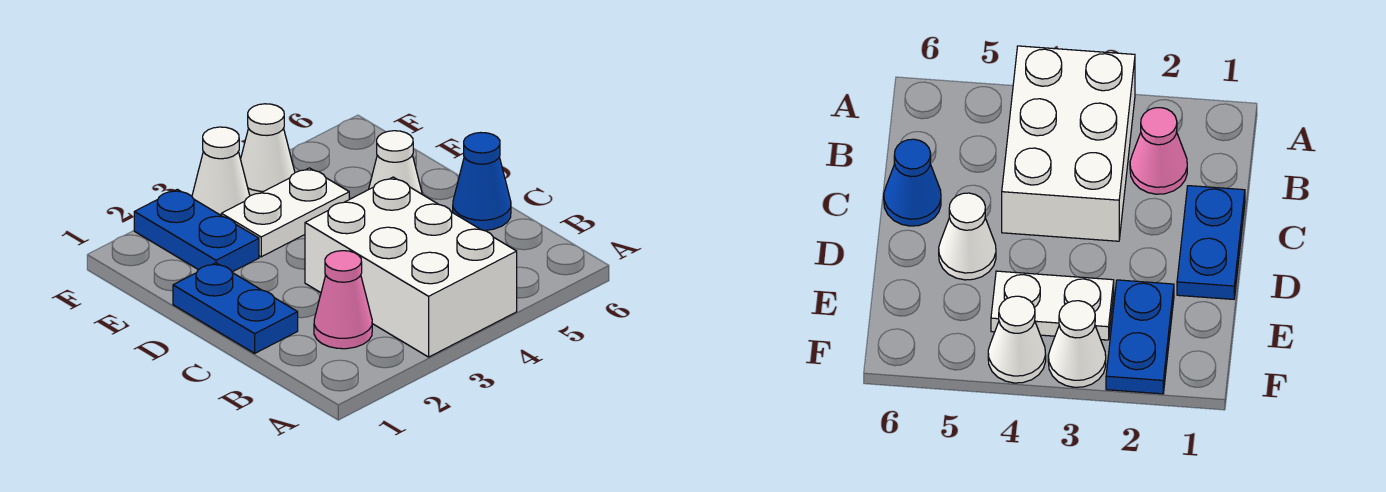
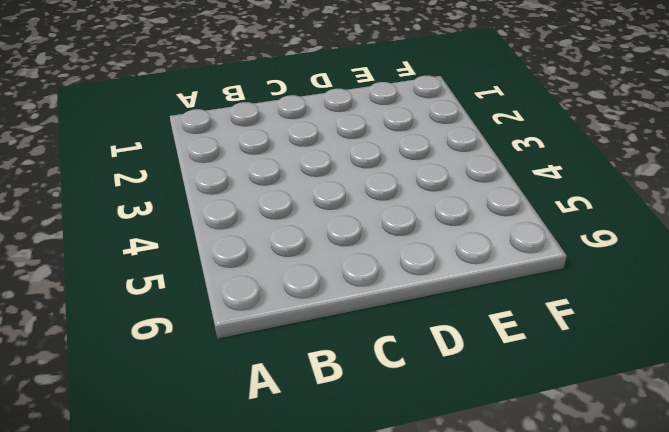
none -> white 2x3 brick [305,177,517,357]
none -> pink 1x1 cone [314,251,372,349]

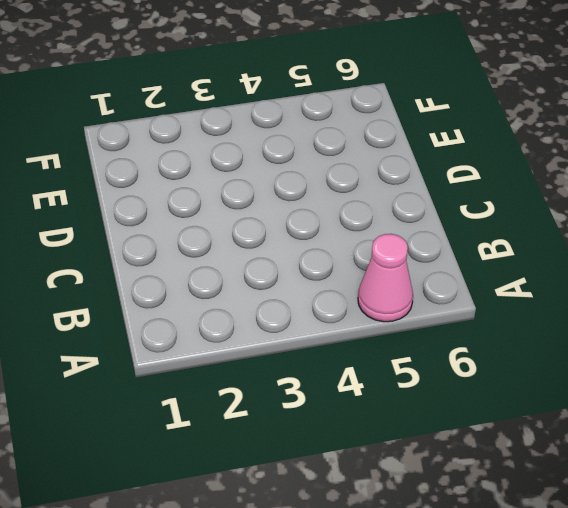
pink 1x1 cone [358,234,413,322] -> pink 1x1 cone moved to [314,251,372,349]
none -> white 2x3 brick [305,177,517,357]
none -> blue 1x2 plate [173,263,298,353]

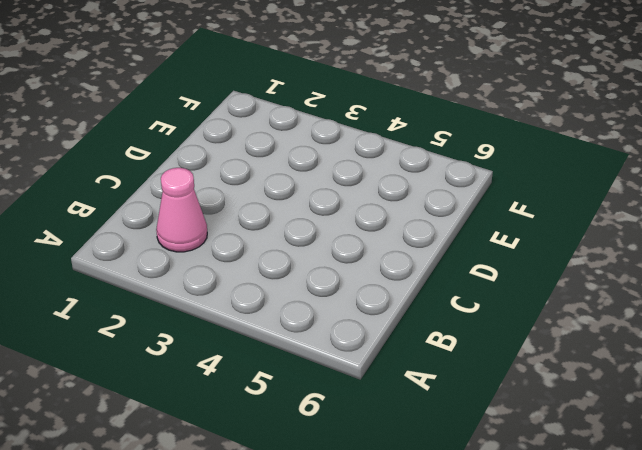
none -> white 2x3 brick [305,177,517,357]
none -> blue 1x2 plate [173,263,298,353]

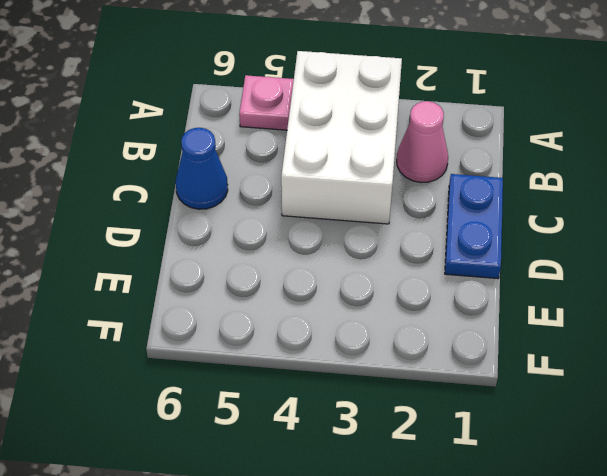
pink 1x1 plate [239,75,294,130] -> none
none -> white 1x1 cone [369,131,422,194]
none -> blue 1x2 plate [134,189,259,272]

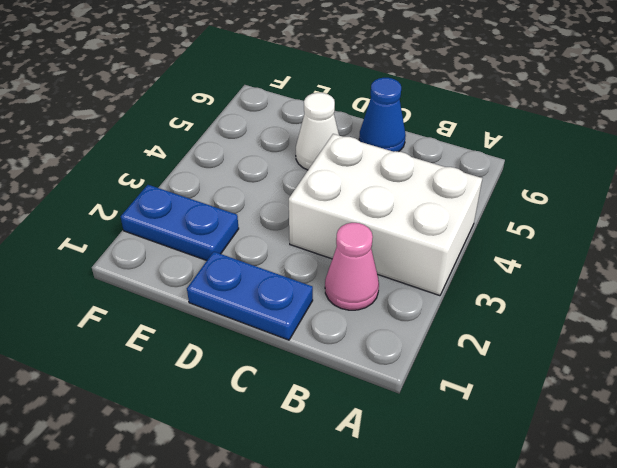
none -> white 1x2 plate [221,168,349,257]
none -> white 1x1 cone [192,127,250,215]

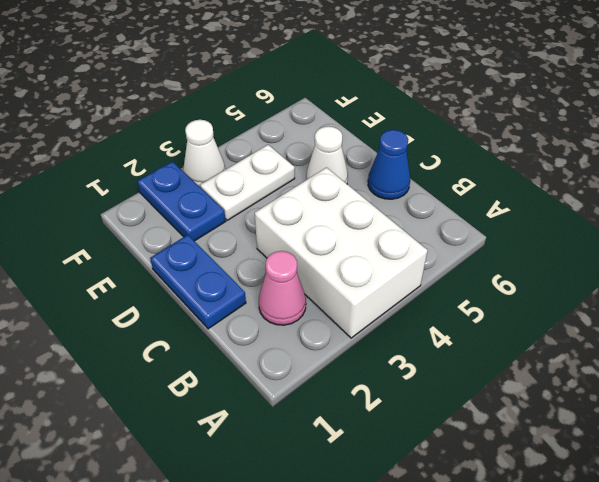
none -> white 1x1 cone [241,104,295,196]

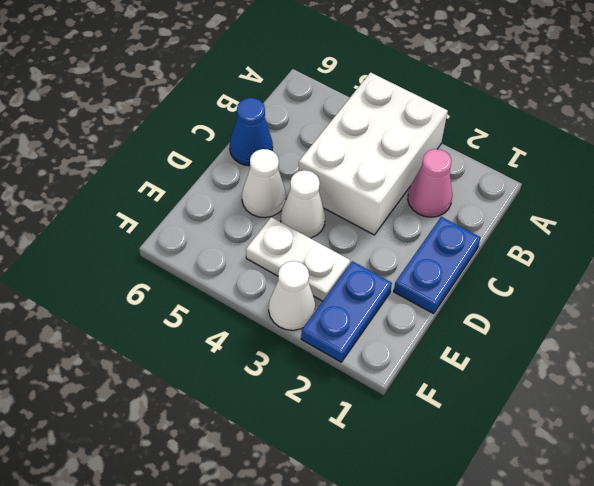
white 1x1 cone [281,170,325,238] -> white 1x1 cone moved to [241,104,295,196]

